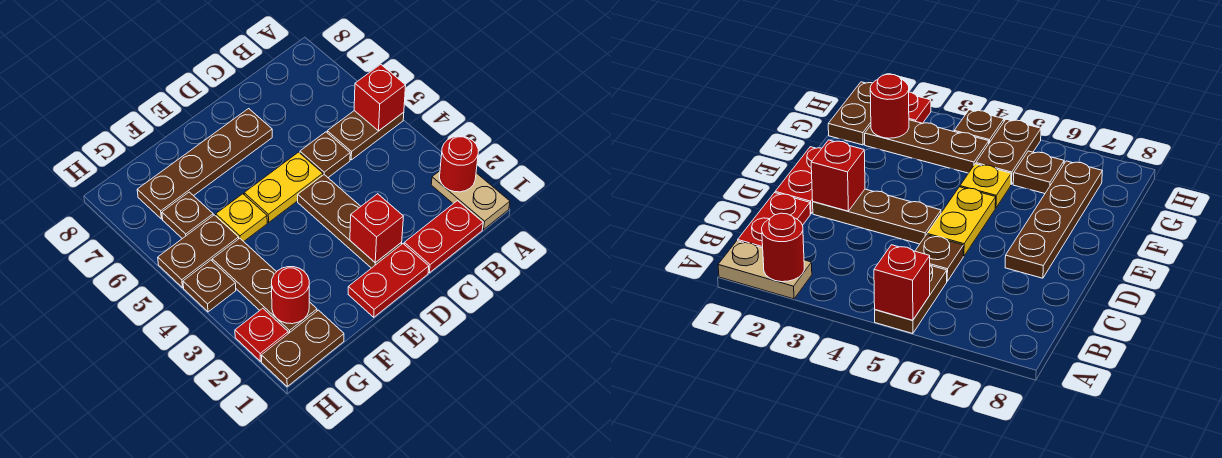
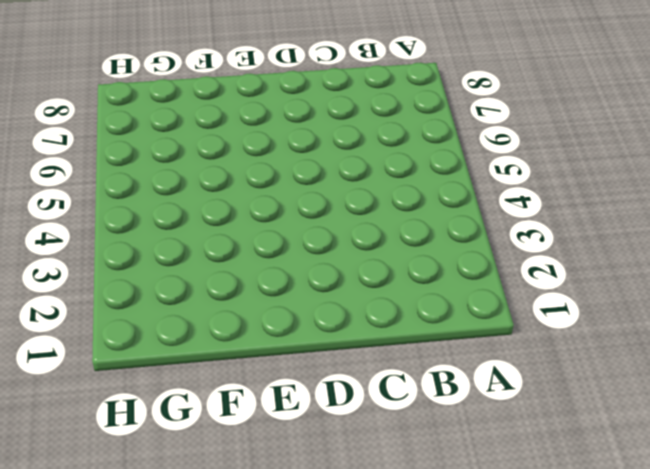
none -> tan 1x2 plate [431,171,510,229]
none -> brown 1x2 plate [327,111,404,160]
none -> red 1x2 plate [404,201,483,273]

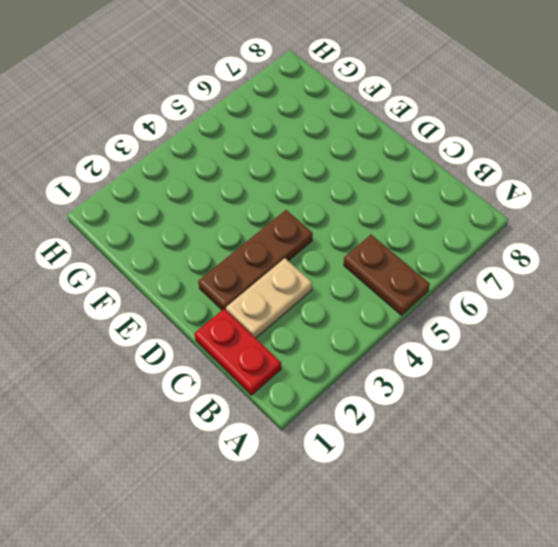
tan 1x2 plate [226,258,312,338] -> tan 1x2 plate moved to [431,171,510,229]
none -> brown 1x1 plate [300,132,350,177]
none -> red 1x2 plate [348,244,429,317]
none -> yellow 1x2 plate [244,152,323,222]

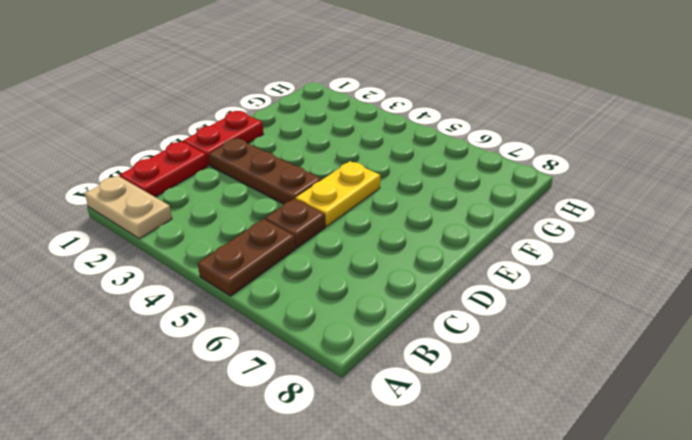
none -> brown 1x4 plate [137,109,272,219]
none -> yellow 1x1 plate [216,194,267,241]
none -> brown 1x2 plate [261,310,344,386]

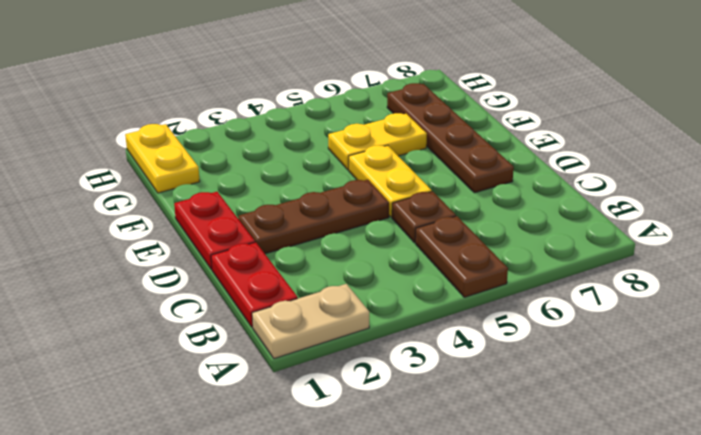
yellow 1x2 plate [328,113,427,170] -> yellow 1x1 plate [216,194,267,241]
yellow 1x2 plate [125,124,200,193] -> brown 1x2 plate [261,310,344,386]
none -> brown 1x3 plate [212,238,317,334]
none -> brown 1x2 plate [158,215,239,288]
none -> brown 1x1 plate [162,192,213,239]

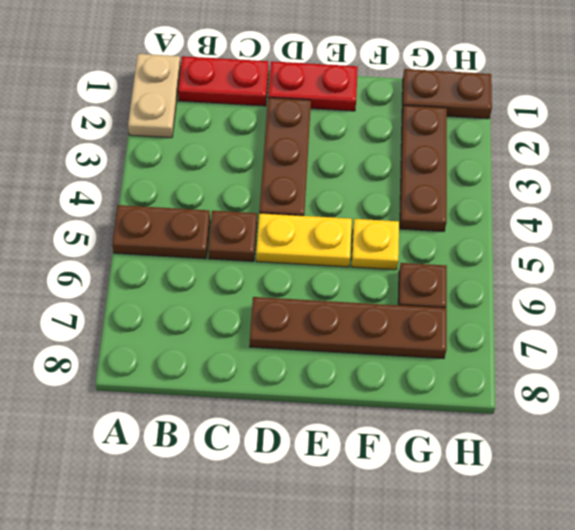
none -> brown 1x2 plate [158,215,239,288]
none -> red 1x1 plate [235,308,288,361]
none -> brown 1x1 plate [183,260,236,312]

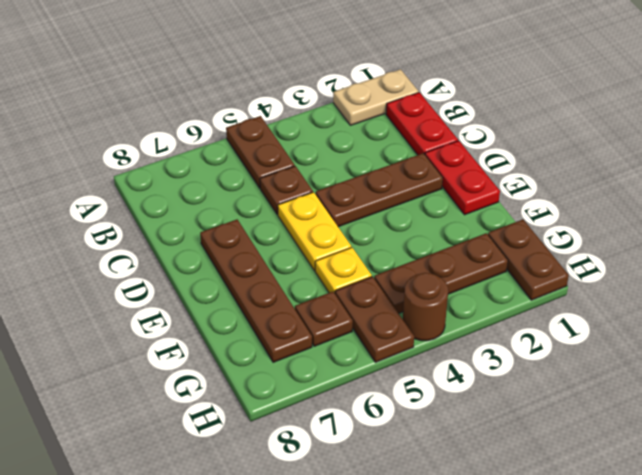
brown 1x1 round brick [403,273,448,341] -> brown 1x1 plate [183,260,236,312]
none -> red 1x1 plate [235,308,288,361]
none -> red 1x1 round brick [440,136,478,192]
none -> red 1x1 brick [354,64,406,131]

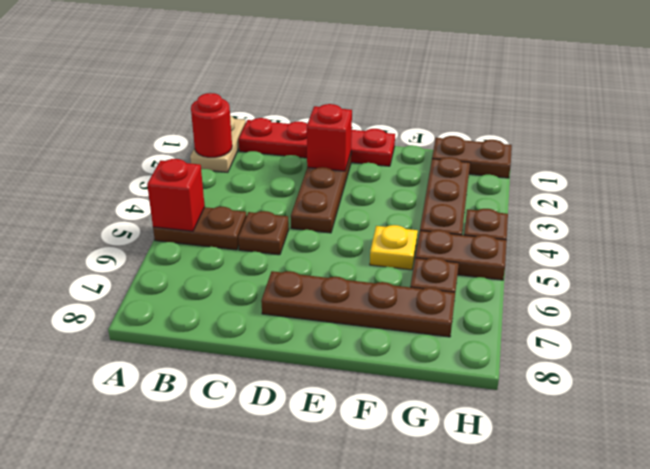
none -> yellow 1x2 plate [244,152,323,222]
none -> red 1x1 plate [235,308,288,361]
none -> red 1x1 round brick [271,267,309,324]

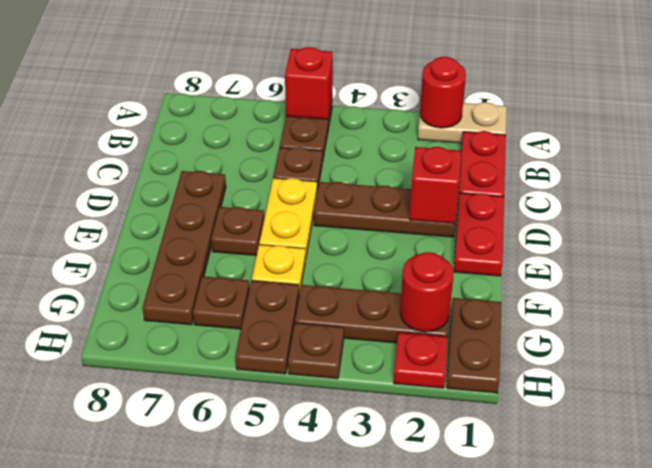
brown 1x1 plate [211,207,264,256] -> none

